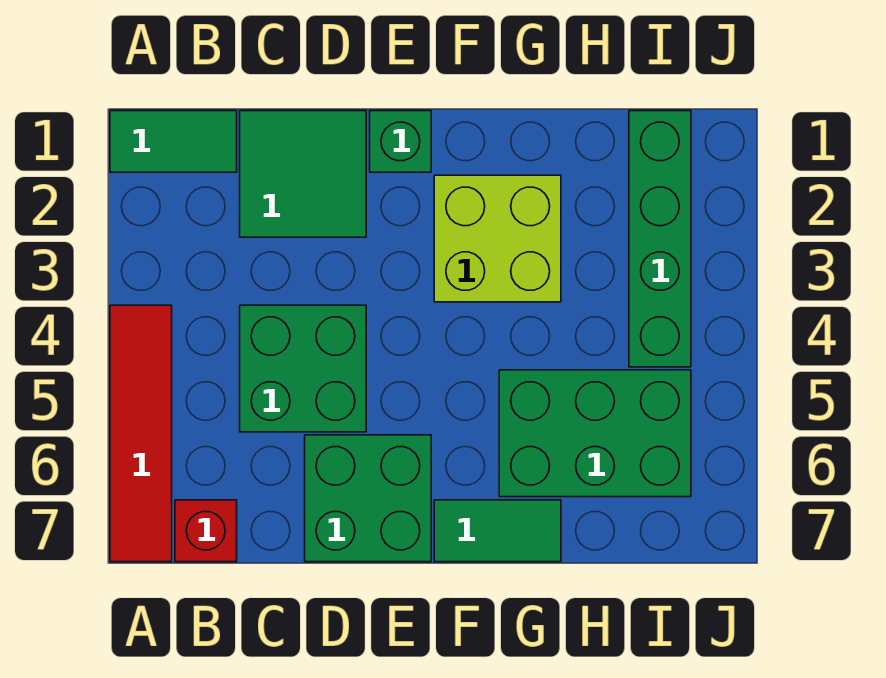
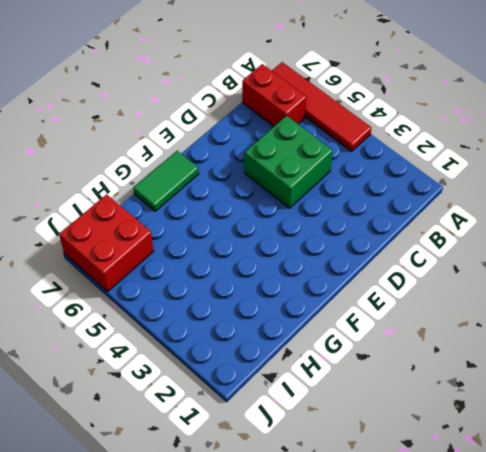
red 1x2 brick [242,64,306,126] -> red 1x1 brick [175,500,237,562]
red 2x2 brick [59,194,154,292] -> green 2x3 brick [499,370,691,497]
none -> green 1x2 tile [110,111,237,172]
none -> green 2x2 tile [240,111,366,237]

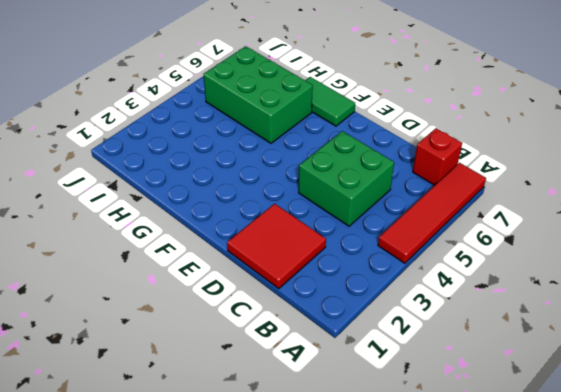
red 2x2 tile [227,204,326,289] -> green 2x2 tile [240,111,366,237]
none -> green 1x2 tile [110,111,237,172]
none -> green 2x2 brick [305,435,431,562]

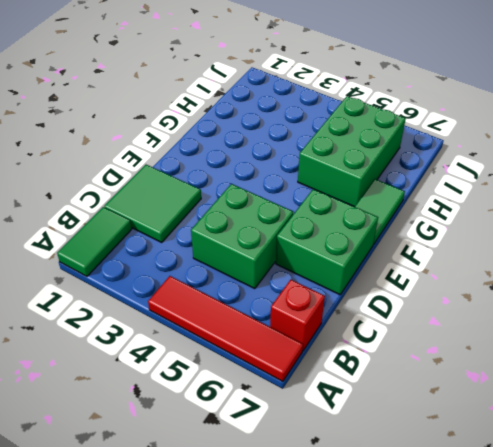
none -> green 1x1 brick [370,111,431,172]
none -> lime 2x2 brick [434,175,561,302]

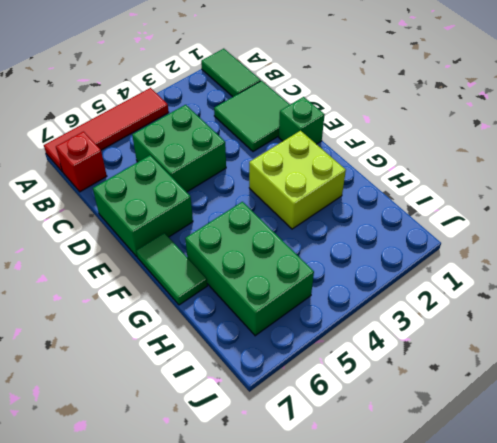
none -> green 1x4 brick [629,111,691,367]

